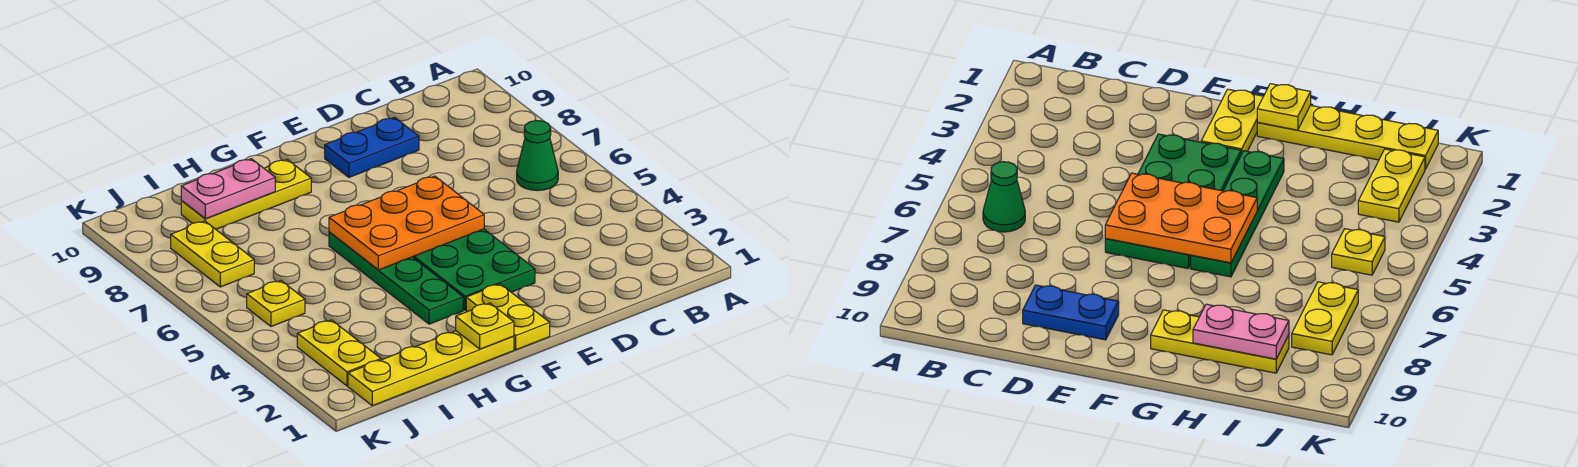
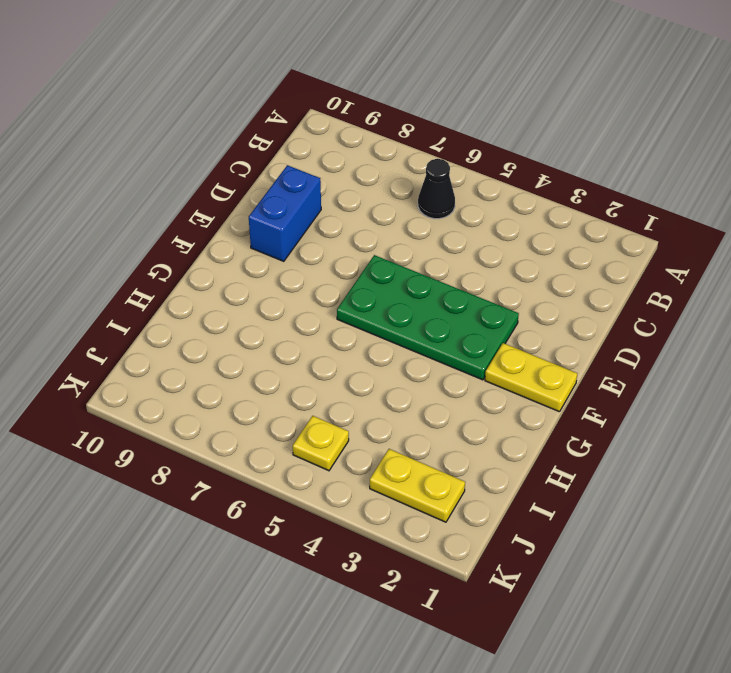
black 1x1 cone [418,159,455,219] -> green 1x1 cone [517,121,558,191]
blue 1x2 brick [249,165,321,261] -> blue 1x2 plate [325,117,419,177]
none -> yellow 1x4 plate [348,331,514,406]
none -> green 1x4 plate [329,232,463,324]
none -> yellow 1x3 plate [181,160,311,229]

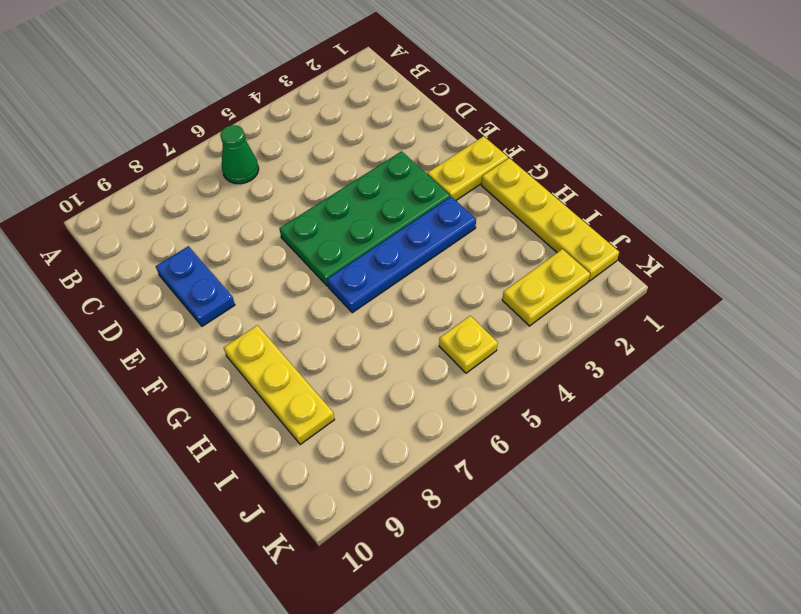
blue 1x4 plate [327,197,476,313] -> green 1x4 plate [329,232,463,324]
none -> yellow 1x2 plate [171,221,254,287]
none -> orange 2x3 plate [329,176,484,270]
none -> yellow 1x1 plate [456,303,514,349]

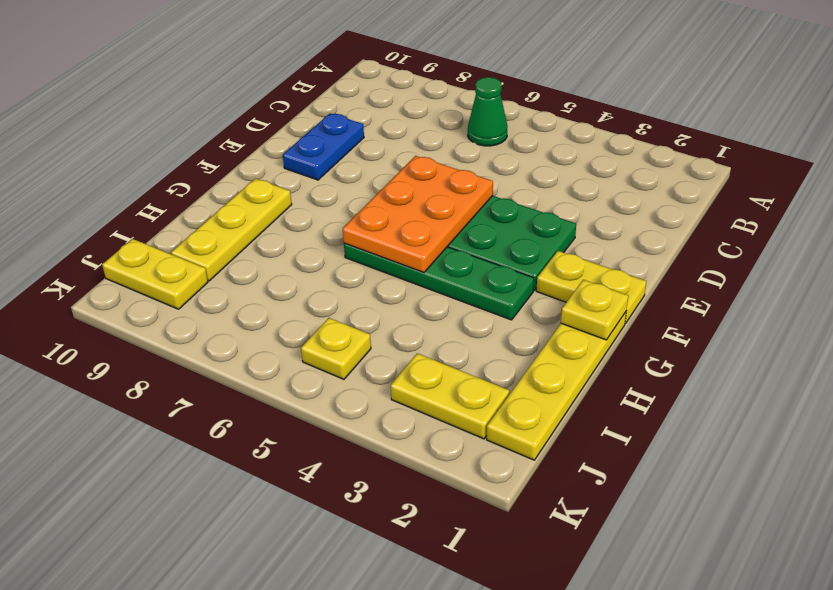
yellow 1x2 plate [102,239,208,309] -> yellow 1x2 plate moved to [171,221,254,287]
none -> pink 1x2 plate [181,159,275,219]

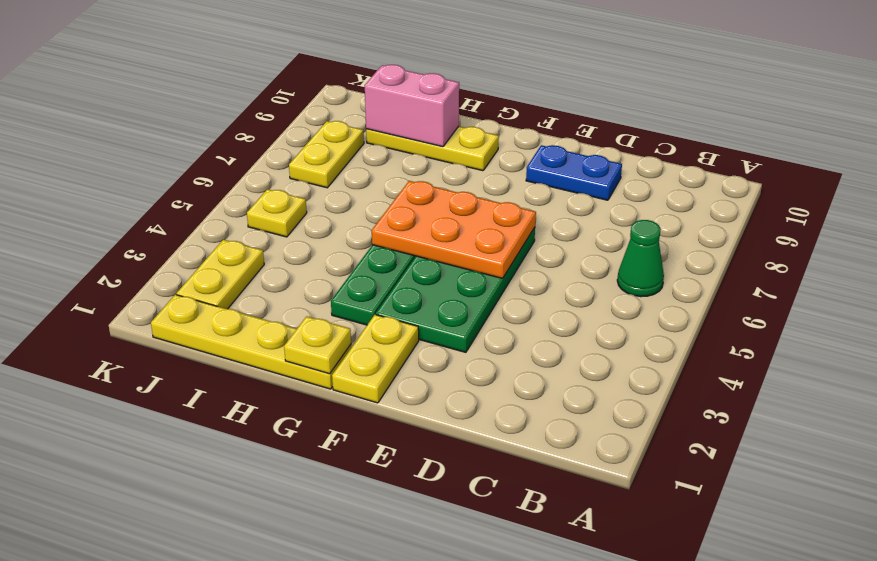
pink 1x2 brick [365,65,459,147] -> pink 1x2 plate [181,159,275,219]

